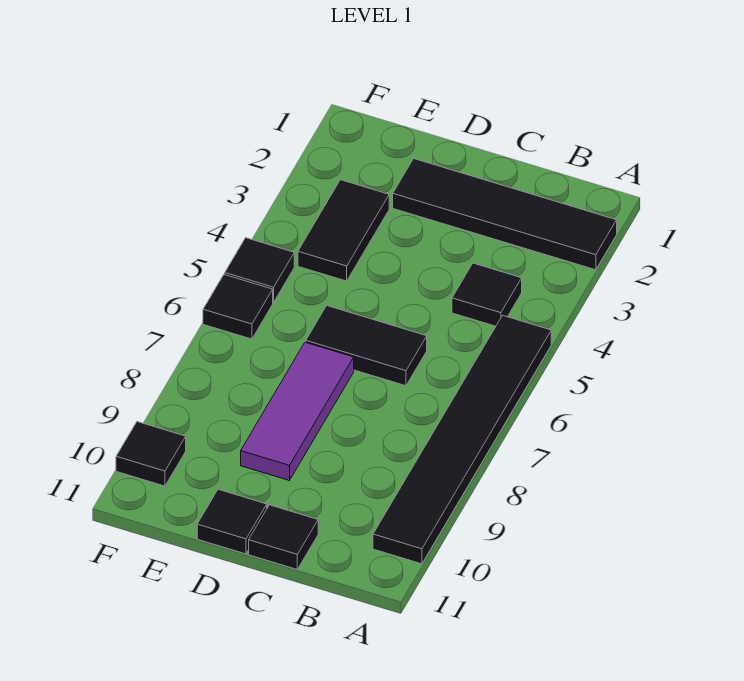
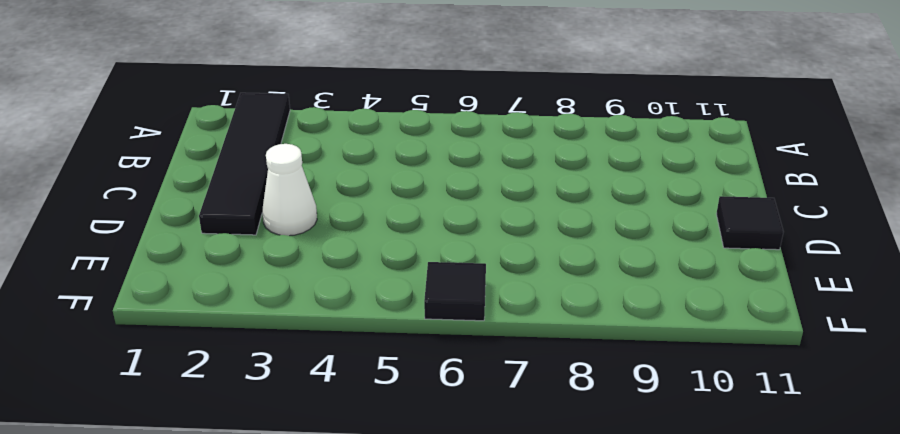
white 1x1 cone [262,144,317,236] -> none
none -> black 1x6 tile [373,315,551,564]
none -> black 1x1 tile [452,263,522,326]

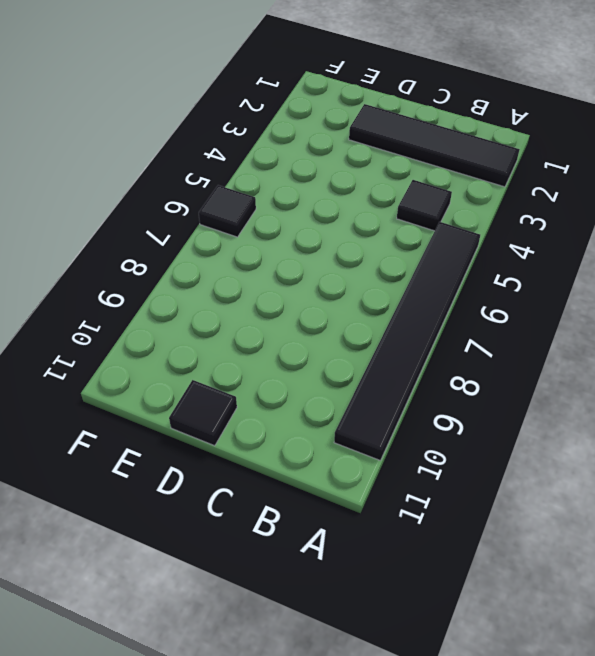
none -> black 1x2 tile [306,306,427,386]
none -> black 1x1 tile [249,505,318,569]

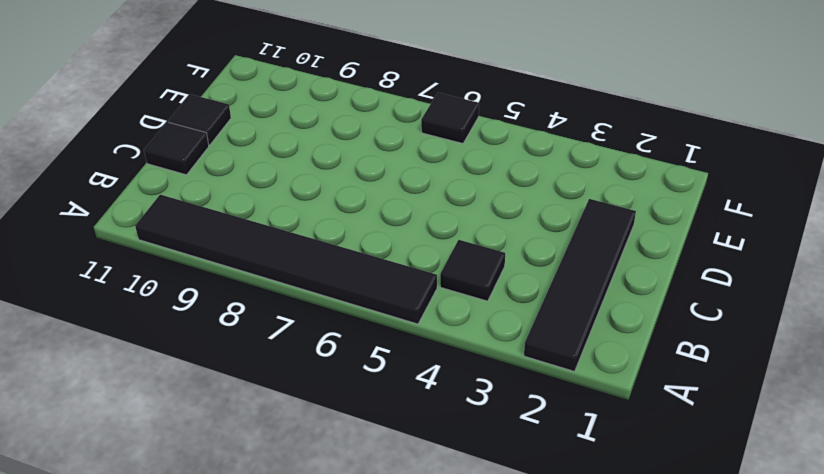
none -> black 1x2 tile [306,306,427,386]
none -> purple 1x3 tile [241,342,354,481]

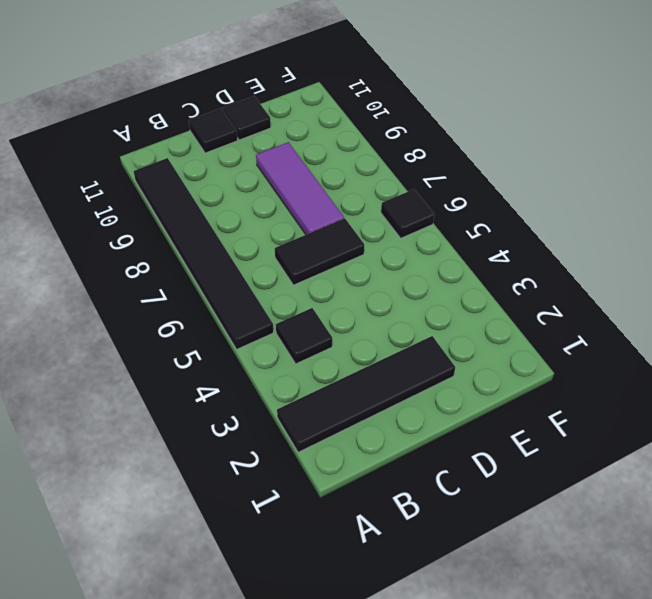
none -> black 1x2 tile [298,180,389,281]
none -> black 1x1 tile [225,238,294,302]

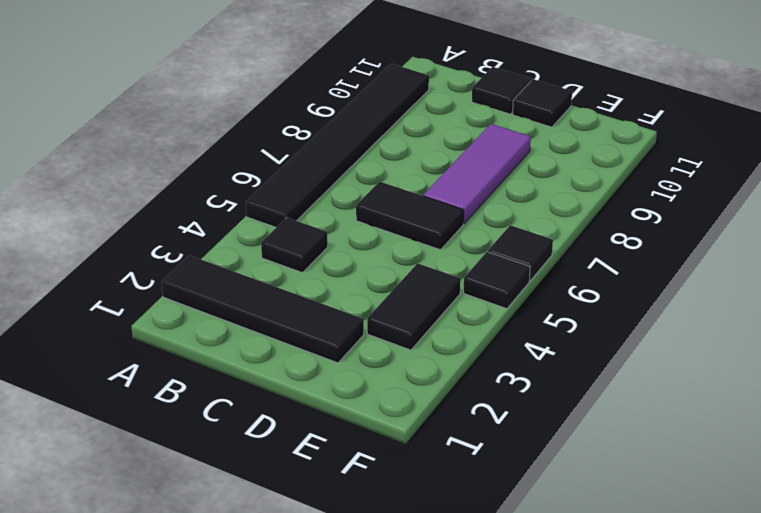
none -> black 1x1 tile [116,422,186,486]

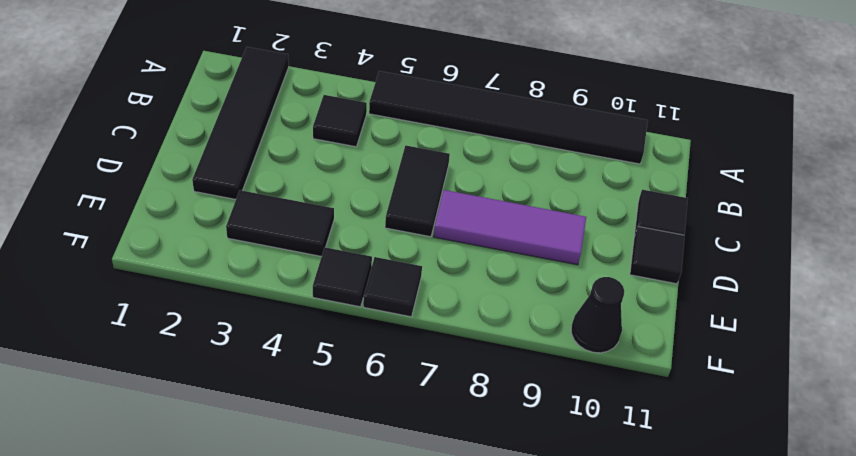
black 1x1 cone [571,277,624,353] -> black 1x1 tile [116,422,186,486]

